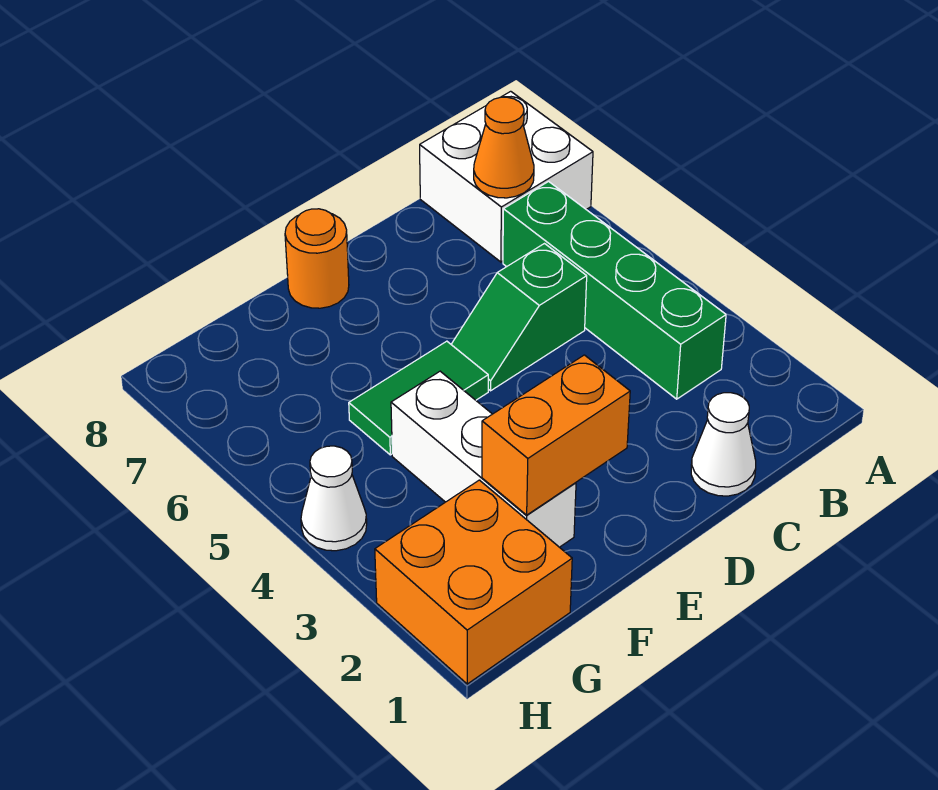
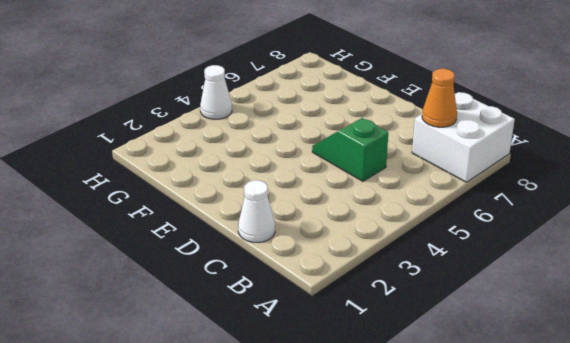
none -> green 1x4 brick [503,182,726,399]
none -> green 1x2 tile [349,341,488,455]

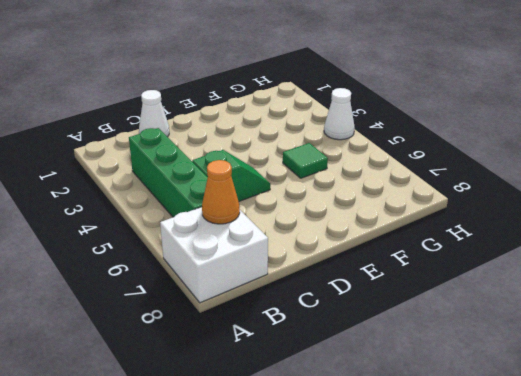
green 1x1 tile [283,143,328,178] -> green 1x2 tile [349,341,488,455]
none -> orange 1x1 round brick [285,209,349,308]
none -> white 1x3 brick [391,371,576,547]

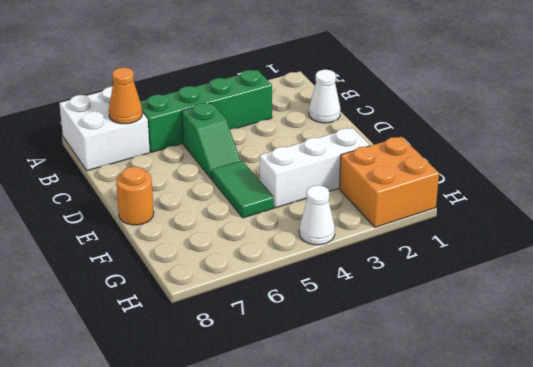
none -> orange 1x2 brick [482,355,630,515]

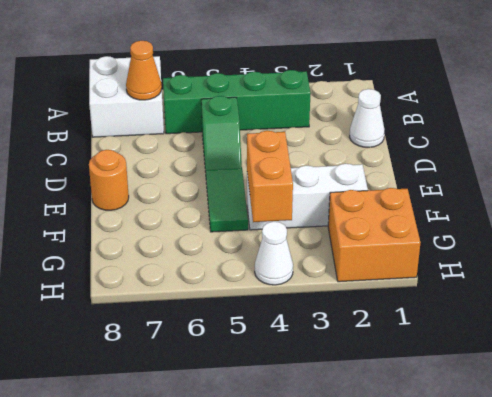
orange 1x2 brick [247,131,293,222] -> orange 1x2 brick moved to [482,355,630,515]

